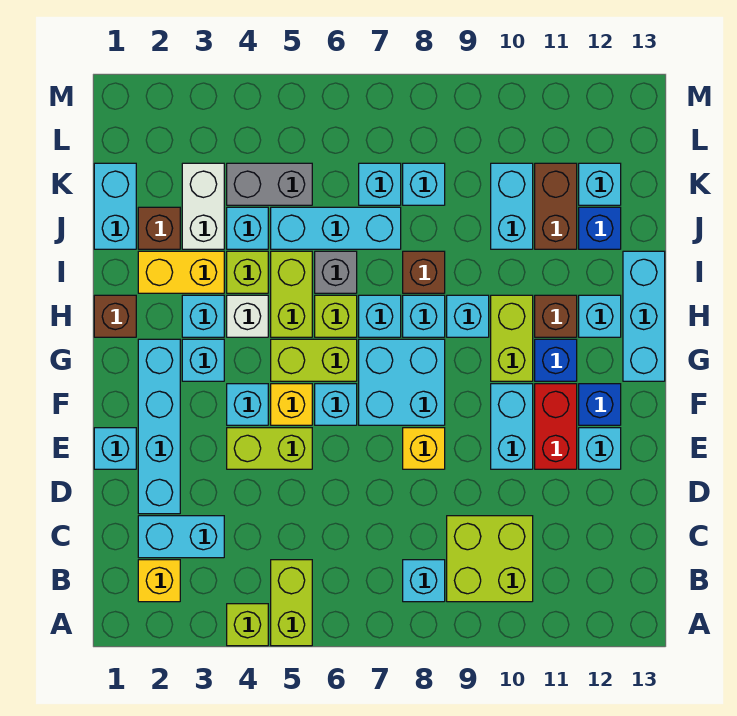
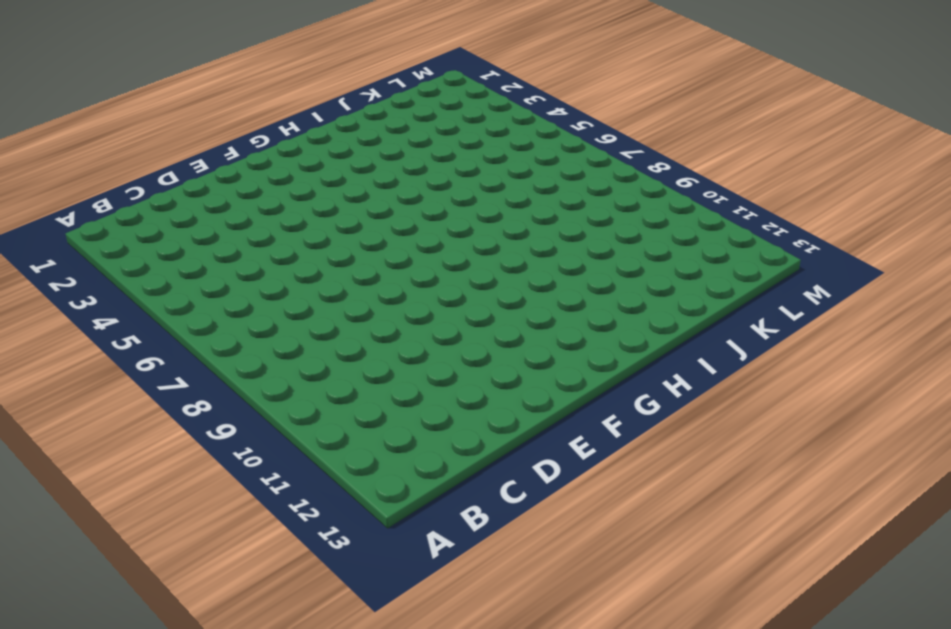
none -> lime 1x1 brick [227,604,268,646]
none -> lime 1x2 brick [271,560,312,646]
none -> yellow 1x1 brick [138,560,180,602]
none -> cyan 1x1 brick [403,560,445,602]

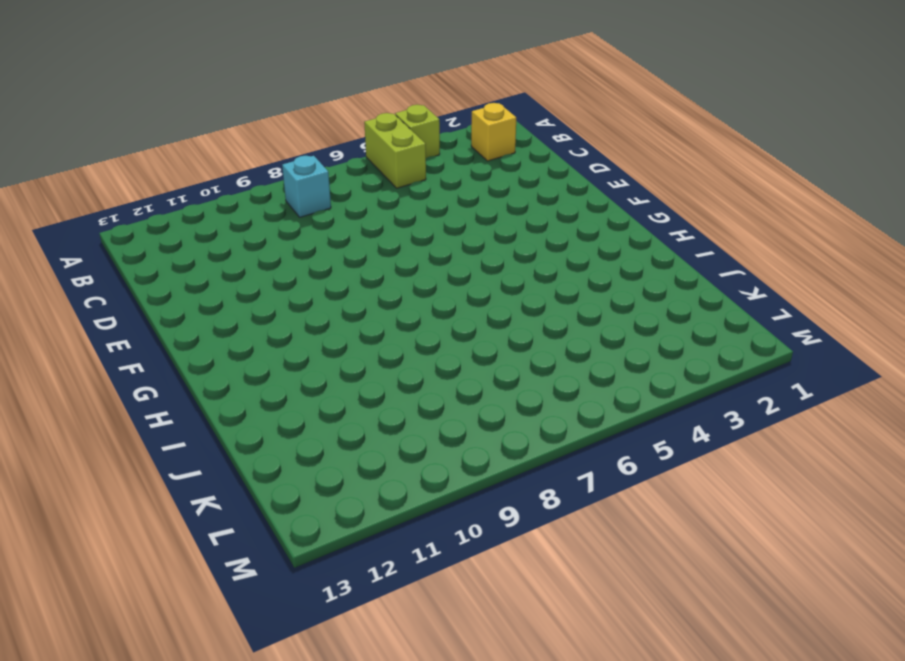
none -> lime 2x2 brick [447,516,533,602]
none -> cyan 1x2 brick [138,516,224,558]
none -> cyan 1x4 brick [138,339,180,514]
none -> cyan 1x1 brick [94,428,136,469]

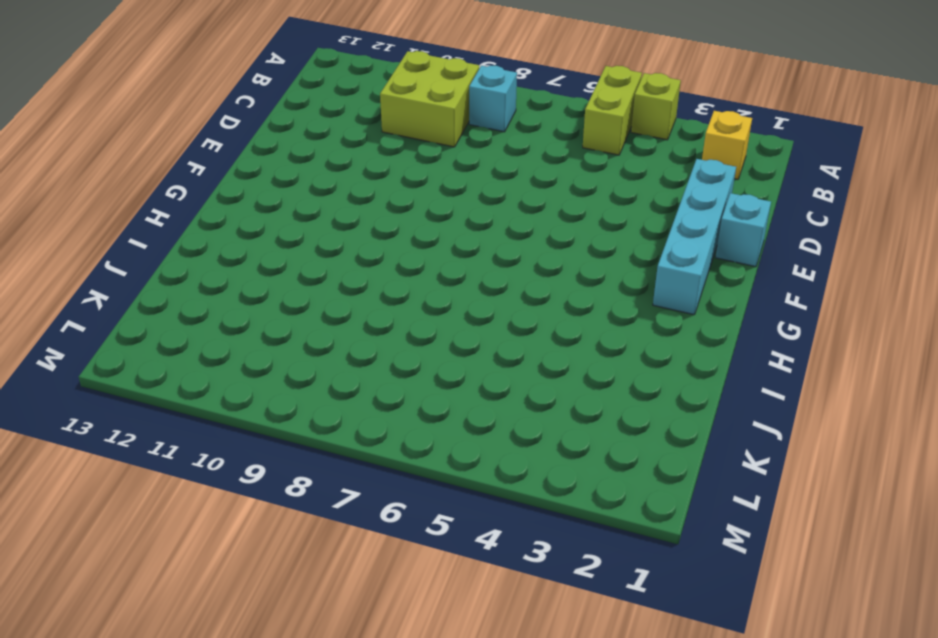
none -> cyan 1x2 brick [138,516,224,558]
none -> lime 1x2 brick [227,428,312,469]
none -> yellow 1x1 brick [403,428,445,469]
none -> cyan 1x2 brick [491,384,533,469]

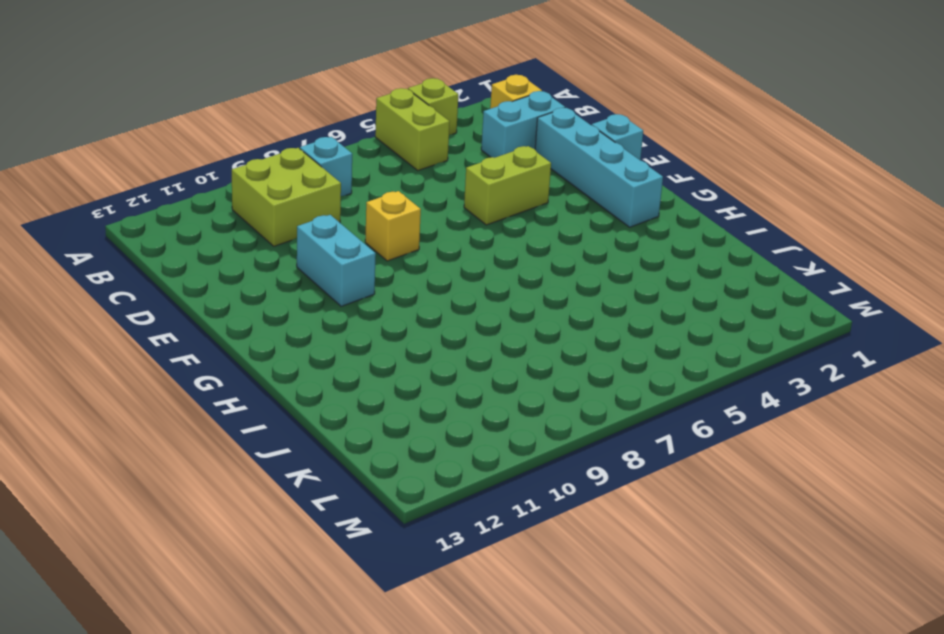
none -> red 1x2 brick [535,384,577,469]
none -> cyan 1x1 brick [579,428,621,469]
none -> cyan 1x1 brick [227,384,268,425]
none -> yellow 1x1 brick [271,384,312,425]

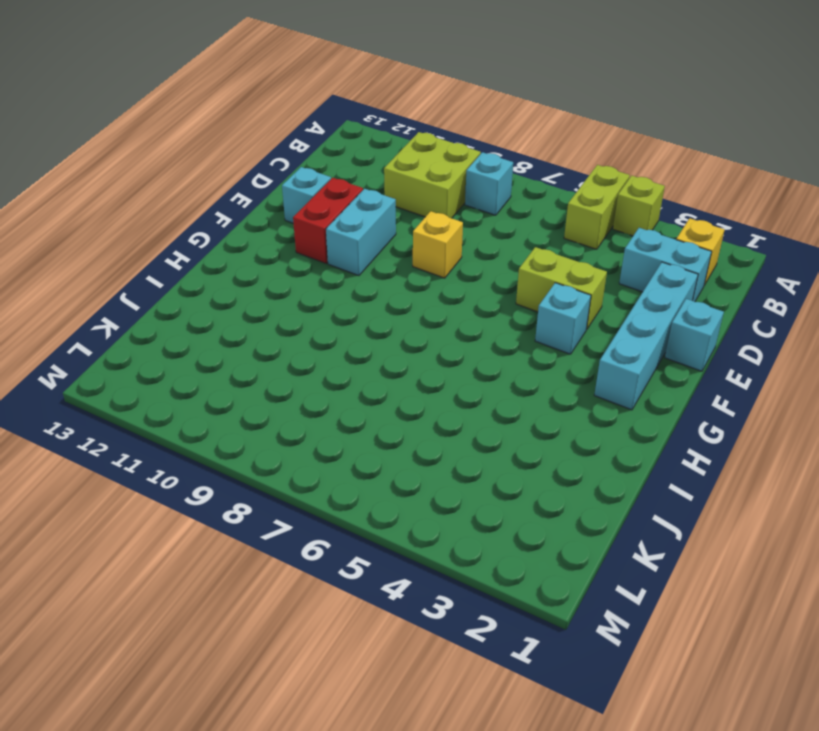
none -> yellow 1x1 brick [271,384,312,425]
none -> cyan 1x1 brick [315,384,357,425]
none -> cyan 2x2 brick [359,339,445,425]
none -> blue 1x1 brick [579,384,621,425]

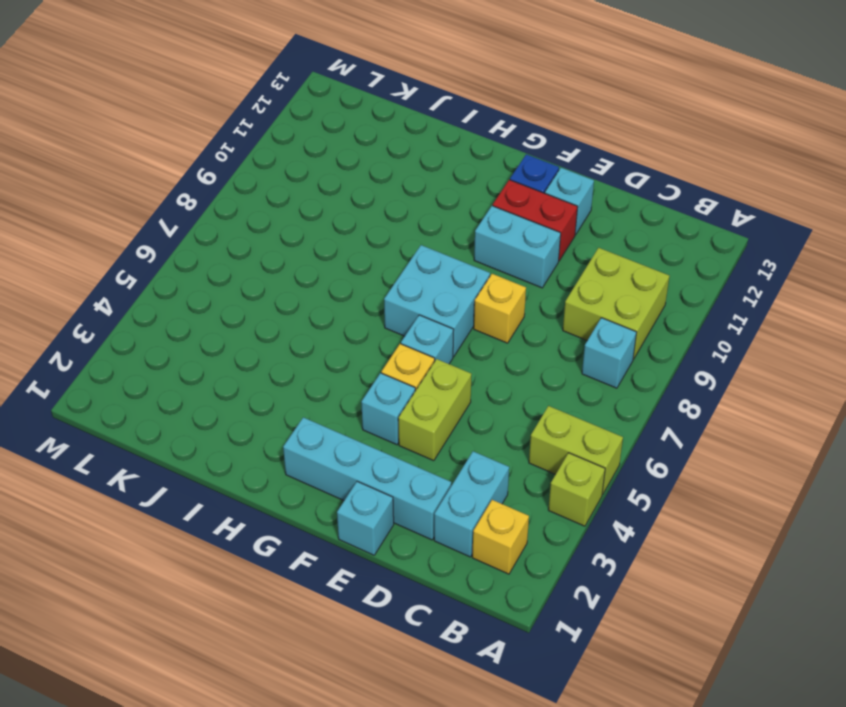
none -> cyan 1x1 brick [182,339,224,381]
none -> lime 1x2 brick [271,339,357,381]
none -> lime 1x2 brick [491,295,533,381]
none -> blue 1x1 brick [535,339,577,381]

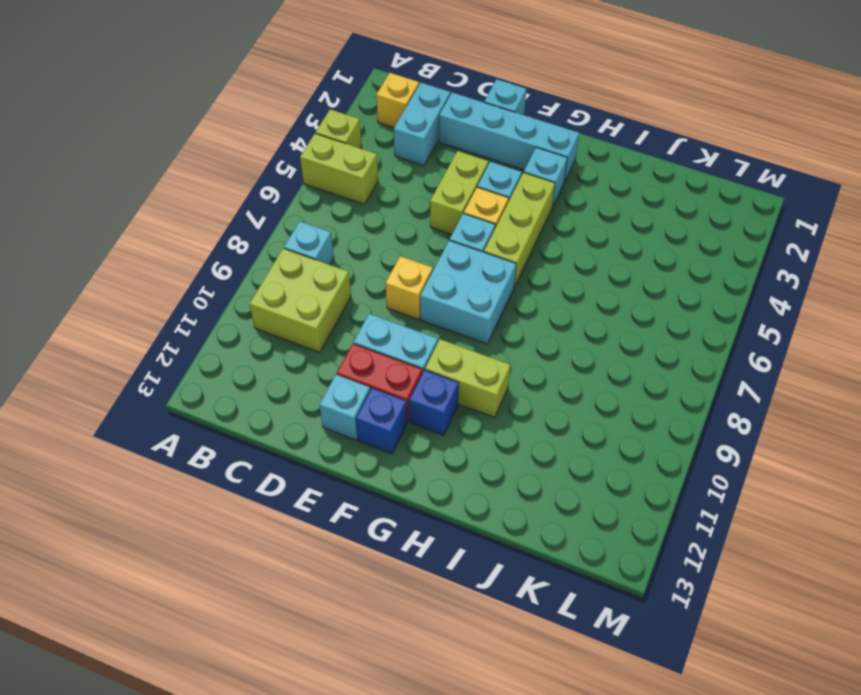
lime 1x3 brick [484,172,555,287] -> lime 1x2 brick [271,339,357,381]
none -> cyan 1x3 brick [623,251,665,381]
none -> brown 1x1 brick [94,295,136,337]
none -> cyan 1x1 brick [182,295,224,337]
none -> white 1x1 brick [227,295,268,337]

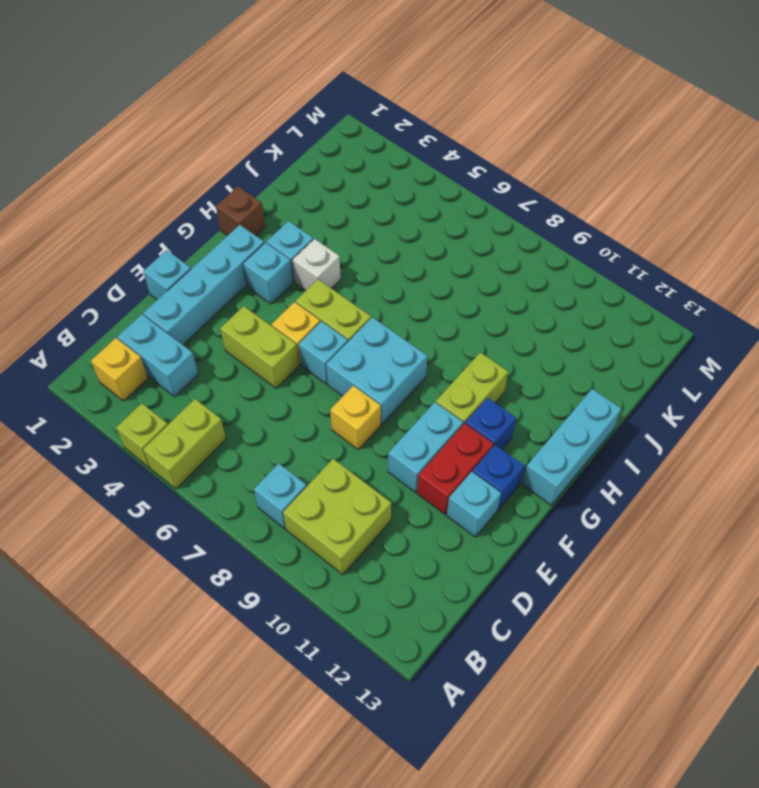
none -> cyan 1x1 brick [227,384,268,425]
none -> lime 1x2 brick [271,251,312,337]
none -> lime 1x1 brick [315,295,357,337]
none -> cyan 1x1 brick [359,295,401,337]

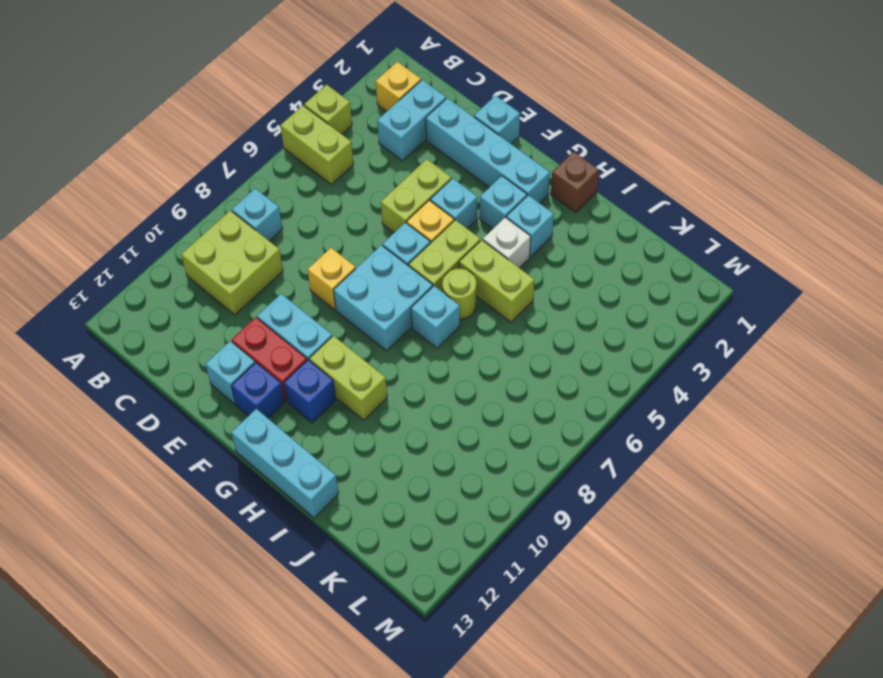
lime 1x1 round brick [442,269,476,319] -> lime 1x1 brick [315,295,357,337]
none -> cyan 1x1 brick [403,295,445,337]
none -> cyan 1x1 brick [447,295,489,337]
none -> brown 1x1 brick [535,295,577,337]
none -> cyan 1x1 brick [579,295,621,337]

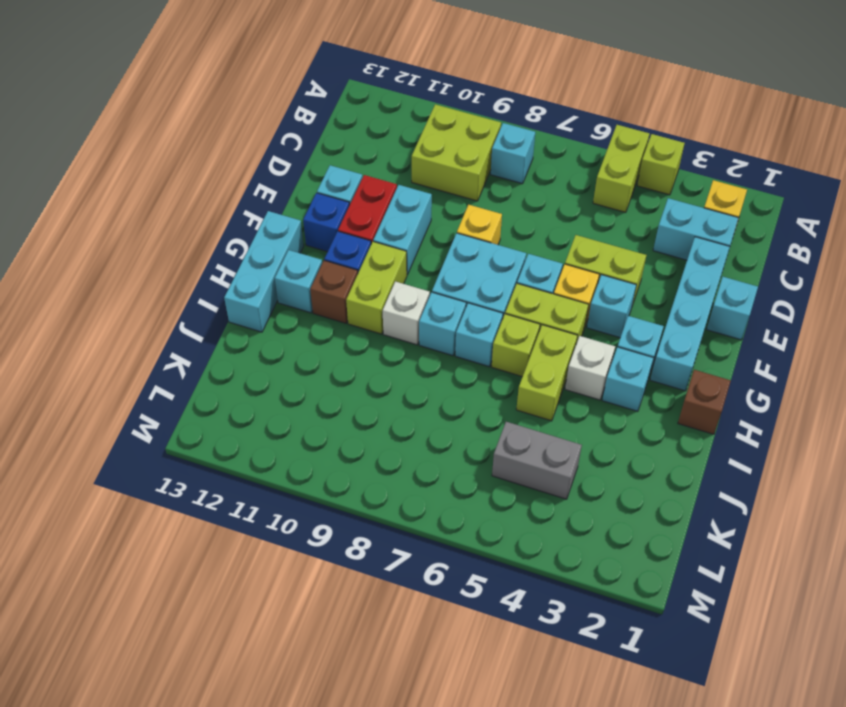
white 1x1 brick [383,281,430,345] -> cyan 1x1 brick [447,295,489,337]
none -> yellow 1x2 brick [138,251,224,293]
none -> lime 1x1 brick [227,251,268,293]
none -> grey 1x1 brick [315,251,357,293]
none -> brown 1x1 brick [403,251,445,293]

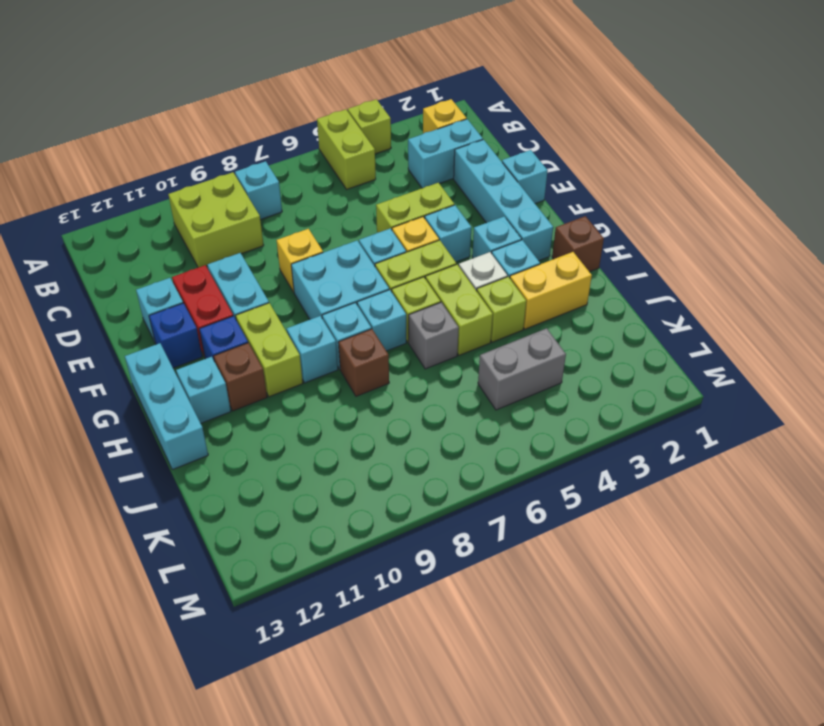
none -> cyan 1x2 brick [94,163,136,249]
none -> brown 1x1 brick [138,207,180,249]
none -> white 1x2 brick [182,163,224,249]
none -> cyan 1x1 brick [227,207,268,249]

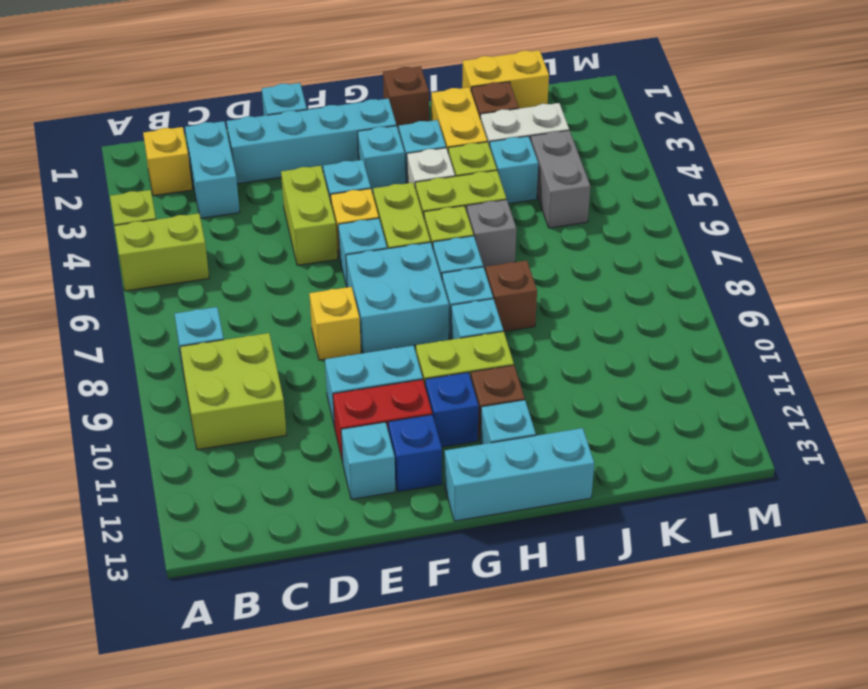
yellow 1x2 brick [462,50,549,109] -> cyan 1x2 brick [94,163,136,249]
none -> cyan 1x3 brick [271,207,401,249]
none -> cyan 1x2 brick [491,163,533,249]
none -> brown 1x2 brick [535,163,577,249]
none -> blue 1x1 brick [579,207,621,249]

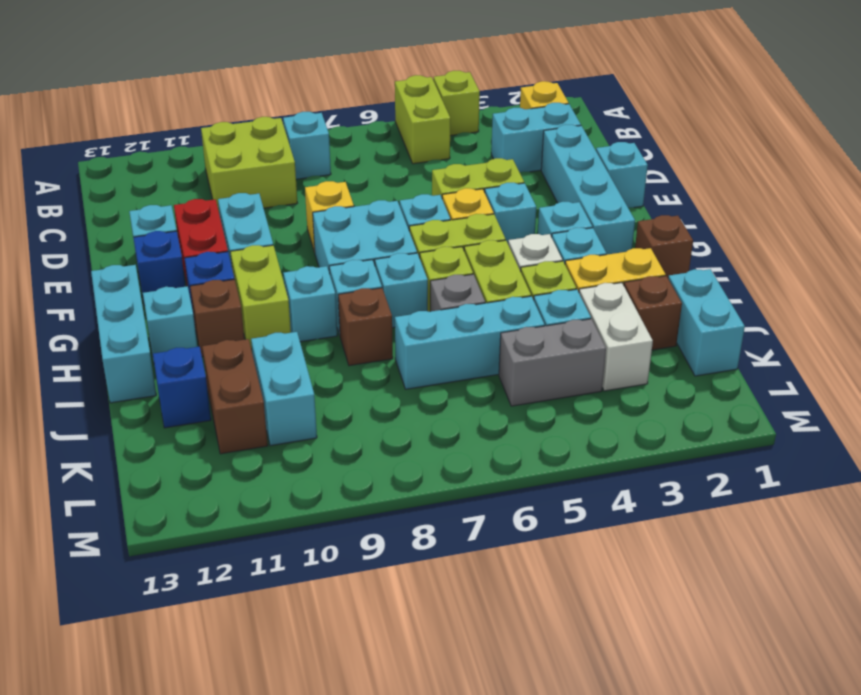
none -> cyan 1x1 brick [359,163,401,205]
none -> cyan 1x1 brick [403,163,445,205]
none -> cyan 1x1 brick [579,163,621,205]

